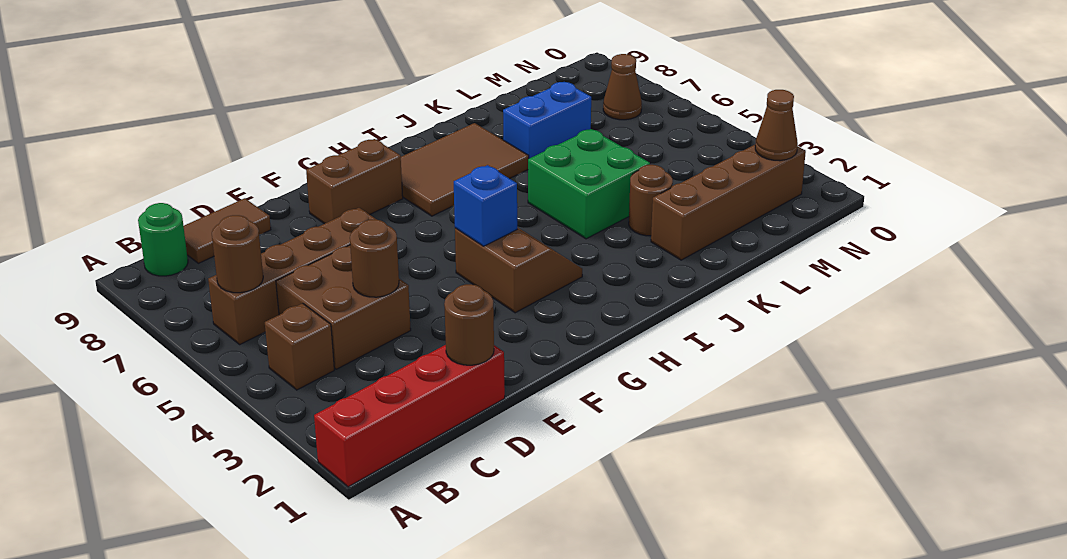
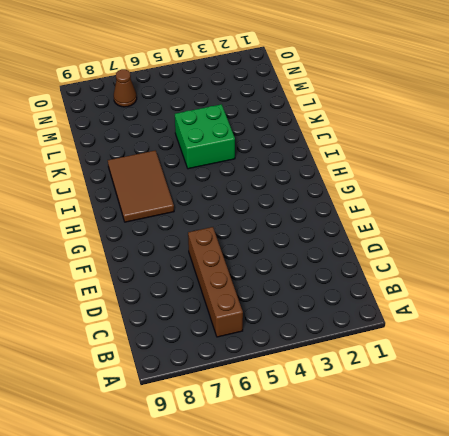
none -> red 1x4 brick [314,345,505,487]
none -> brown 1x1 brick [265,303,334,390]
none -> green 1x1 round brick [138,203,188,276]

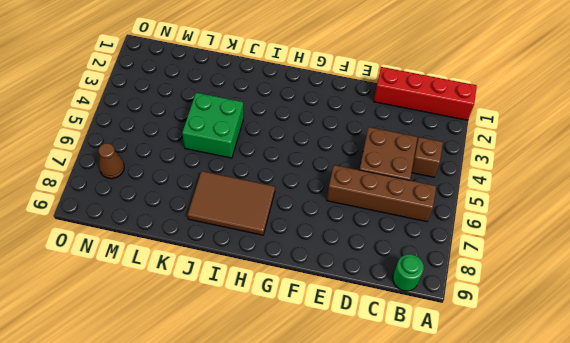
none -> brown 1x2 tile [184,198,271,263]
none -> brown 1x2 brick [306,139,403,224]
none -> brown 2x2 slope [455,228,582,313]

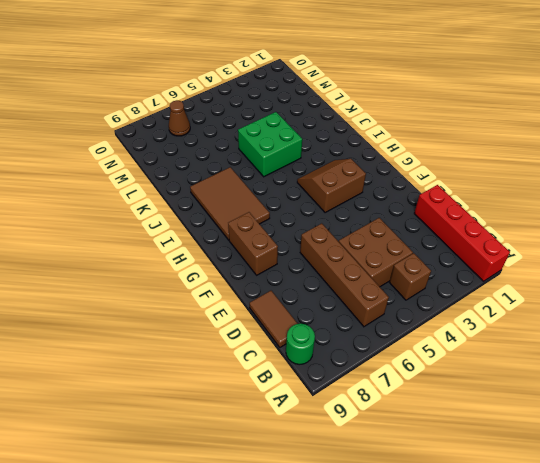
none -> brown 1x4 brick [651,145,806,260]
none -> brown 1x1 round brick [629,165,673,236]
none -> blue 1x2 brick [503,82,591,158]

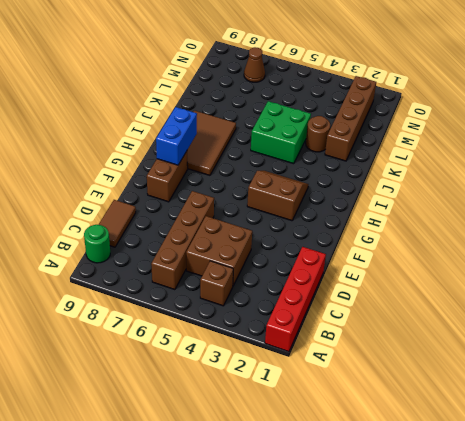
blue 1x2 brick [156,107,197,165] -> blue 1x2 brick moved to [503,82,591,158]
none -> brown 1x1 round brick [212,215,263,293]
none -> brown 1x1 round brick [444,284,494,365]
none -> brown 1x1 round brick [350,220,399,297]

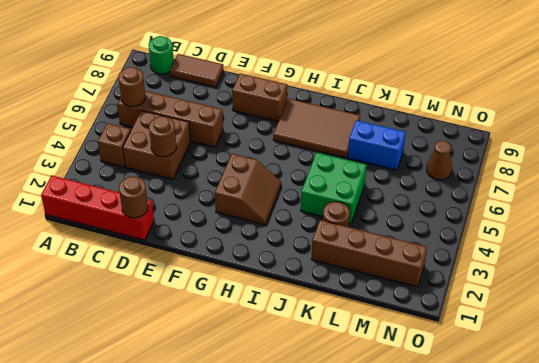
none -> blue 1x1 brick [454,165,517,246]
none -> brown 1x1 cone [755,90,798,161]

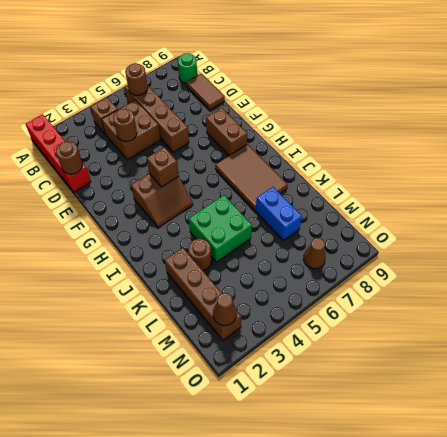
brown 1x1 brick [147,147,179,187] -> blue 1x1 brick [454,165,517,246]

